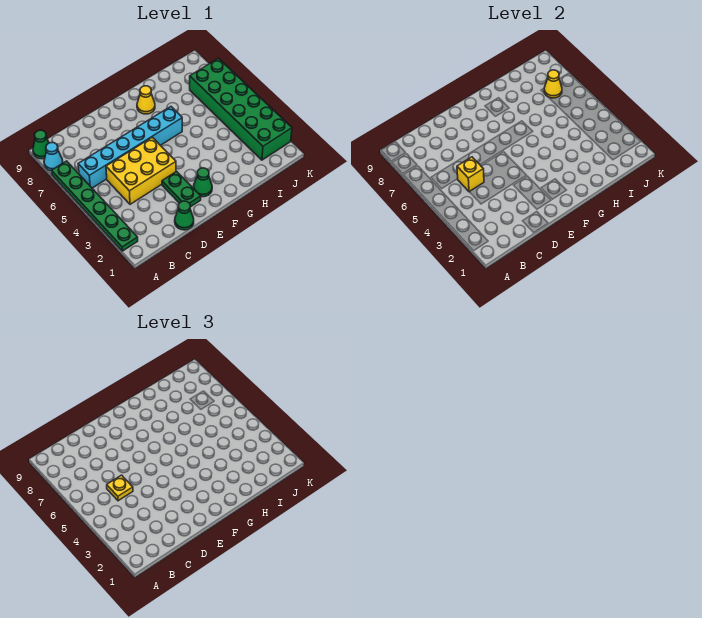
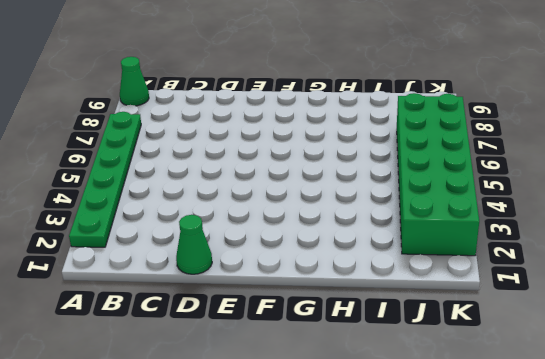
none -> cyan 1x1 cone [44,143,63,171]
none -> cyan 1x6 brick [78,107,182,188]
none -> yellow 2x3 brick [106,137,176,204]

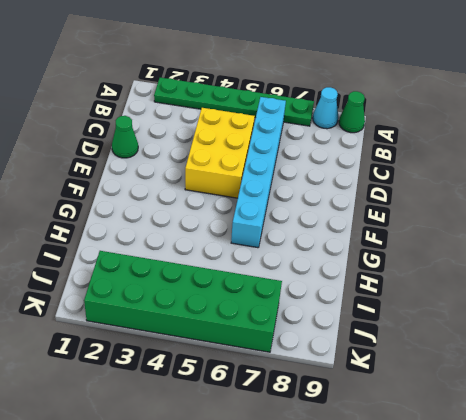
none -> green 1x2 plate [162,171,201,207]
none -> green 1x1 cone [193,168,212,197]
none -> yellow 1x1 cone [137,86,155,114]

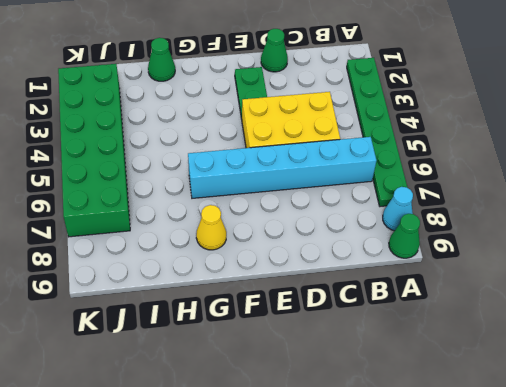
green 1x1 cone [148,38,175,81] -> green 1x1 cone moved to [193,168,212,197]
none -> yellow 1x1 brick [457,157,484,192]
none -> yellow 1x1 cone [544,70,562,98]
none -> yellow 1x1 plate [107,475,133,501]

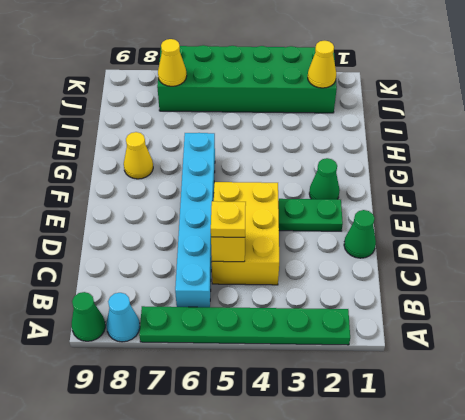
yellow 1x1 cone [308,41,336,88] -> none

